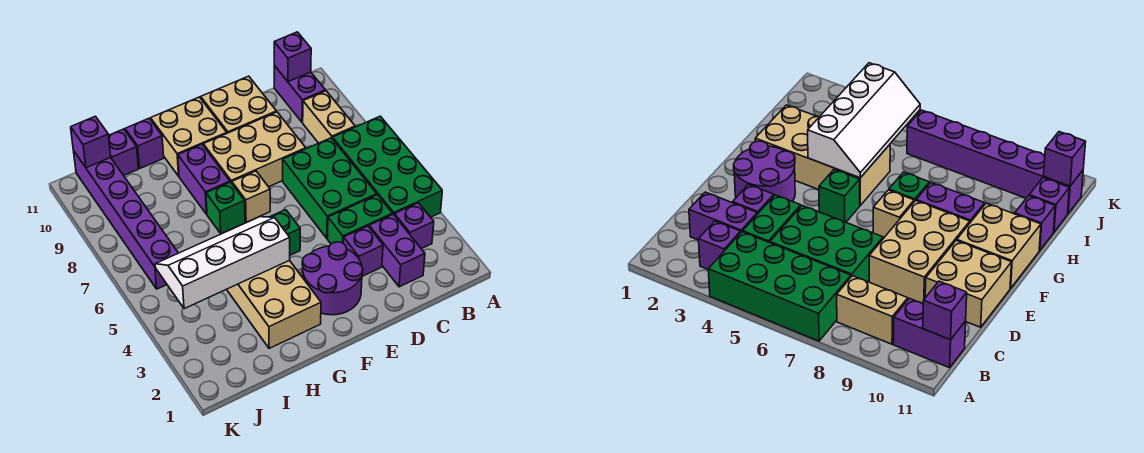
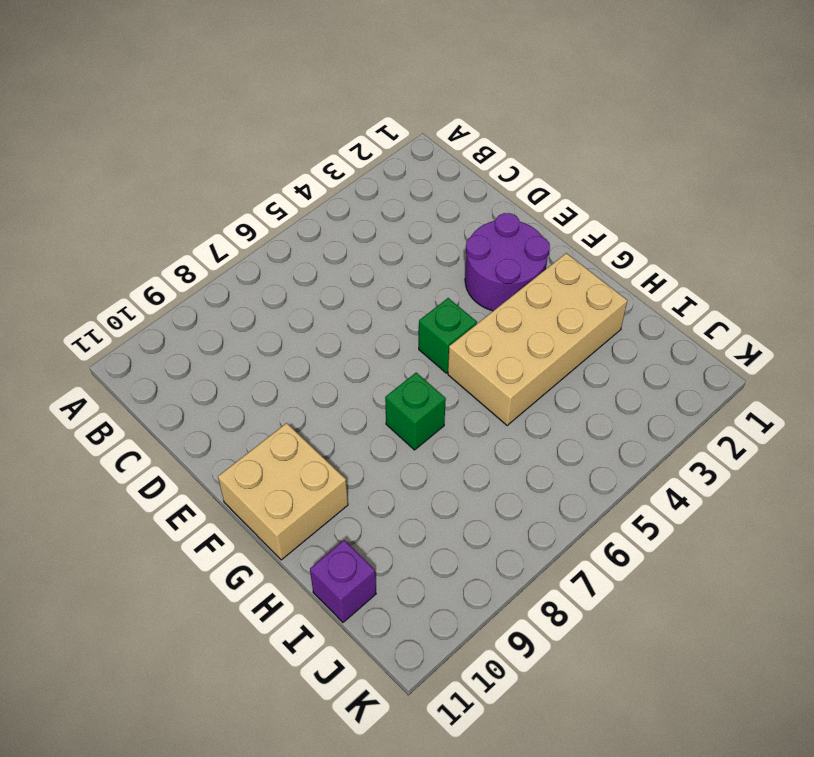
none -> green 2x4 brick [333,116,442,217]
none -> purple 1x1 brick [394,203,434,249]
none -> tan 1x2 brick [303,91,355,143]

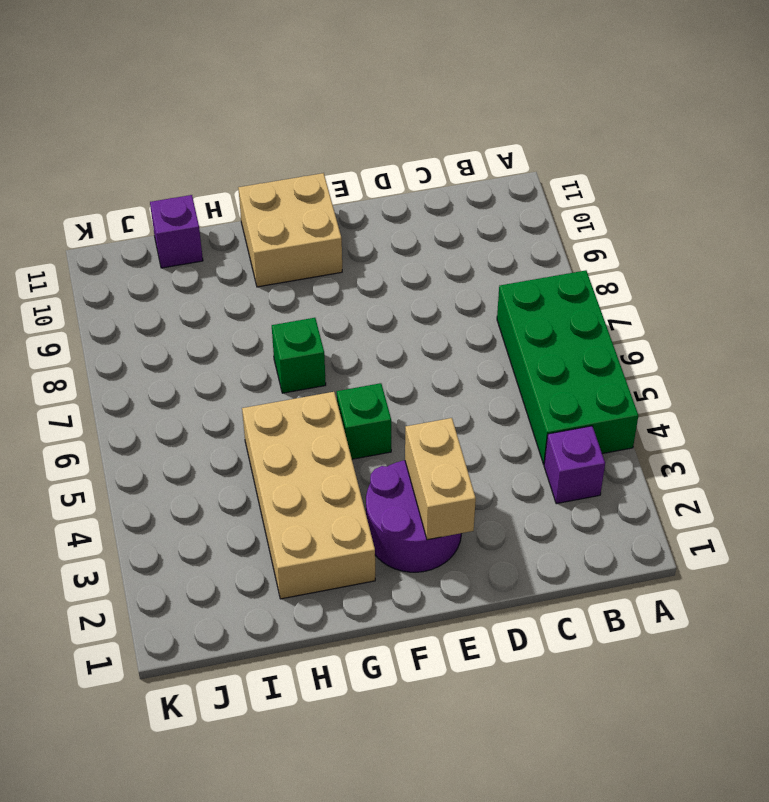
tan 1x2 brick [405,418,476,540] -> tan 1x2 brick moved to [303,91,355,143]
none -> purple 1x2 brick [274,66,325,123]
none -> purple 1x2 brick [369,214,425,287]
none -> green 1x2 brick [327,195,393,244]

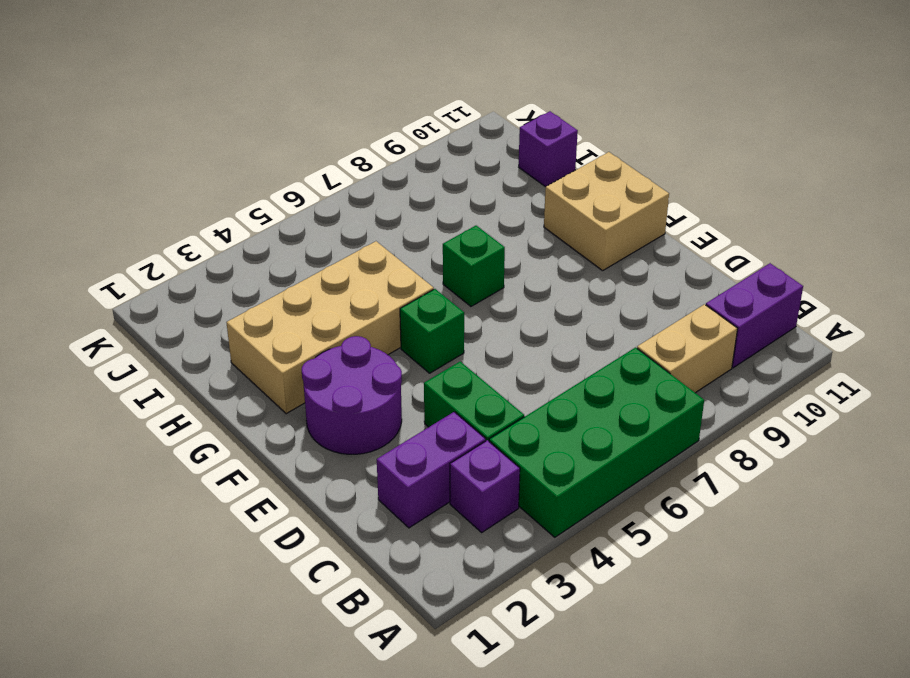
none -> green 2x3 brick [283,138,377,238]
none -> purple 1x1 brick [343,226,383,276]
none -> tan 2x3 brick [203,112,306,187]

